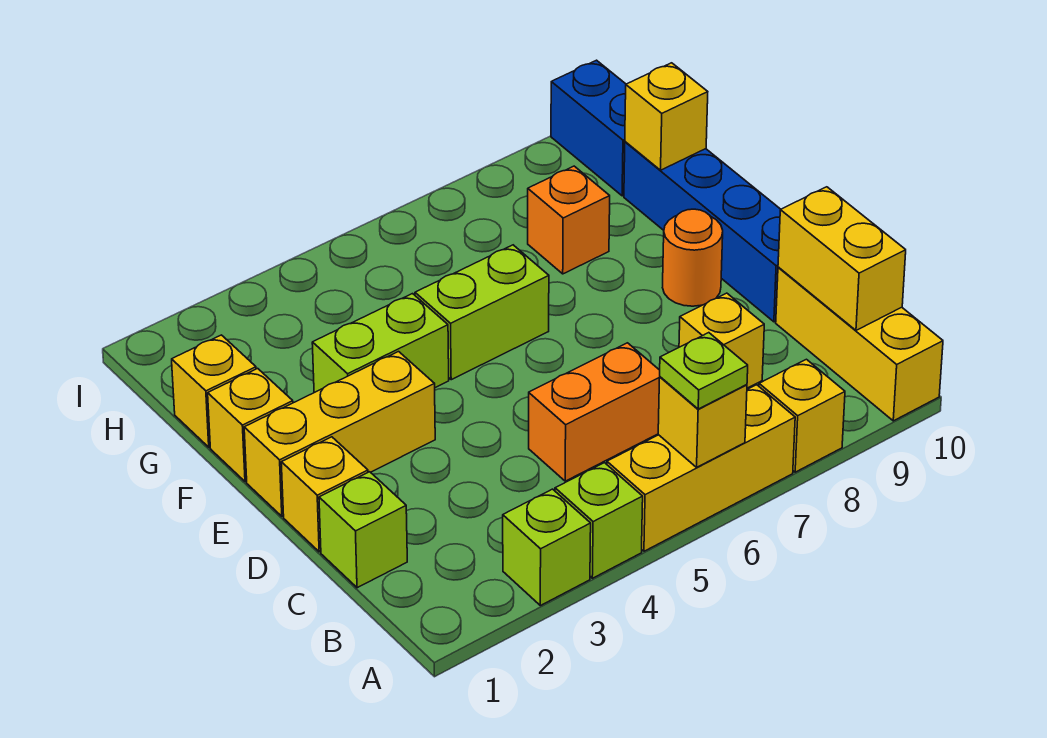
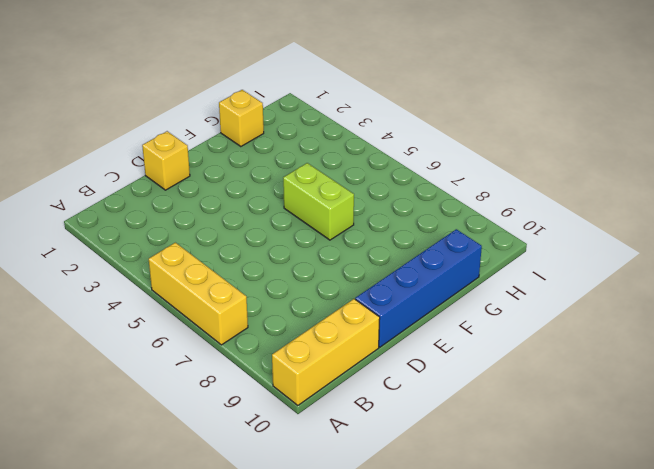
none -> lime 1x1 brick [503,489,591,606]
none -> lime 1x1 brick [555,463,643,578]
none -> yellow 1x1 brick [759,359,845,472]

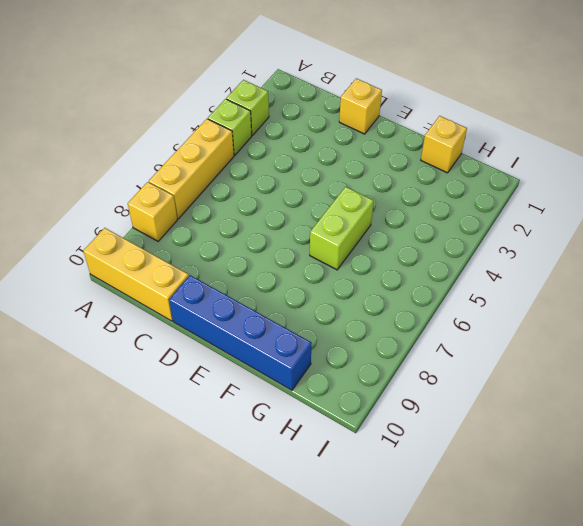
none -> lime 1x1 brick [319,472,407,588]
none -> orange 1x2 brick [529,343,660,481]
none -> yellow 1x1 brick [679,293,764,388]

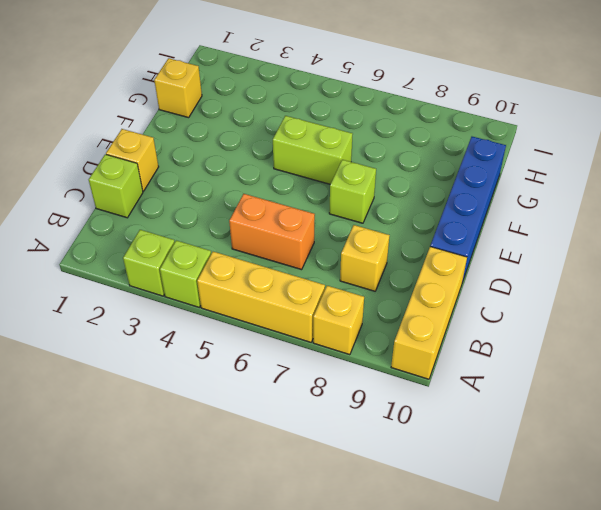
lime 1x1 brick [329,160,376,223] -> none
none -> yellow 1x3 brick [244,352,435,516]
none -> orange 1x1 round brick [663,209,723,306]
none -> yellow 1x1 brick [208,368,293,482]

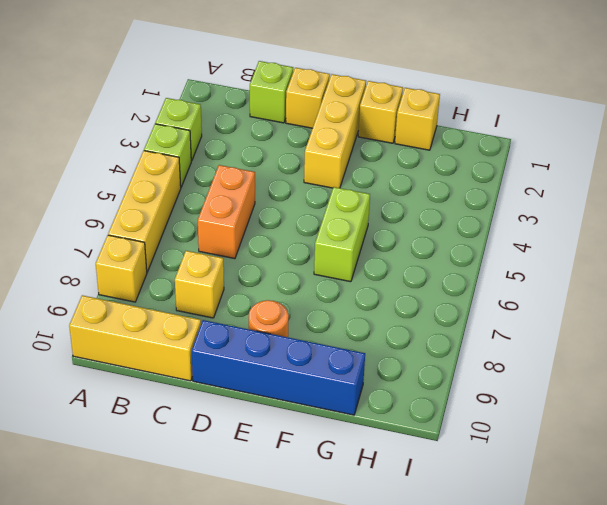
none -> lime 1x2 brick [312,294,449,393]
none -> orange 1x1 brick [528,166,610,274]
none -> blue 1x2 brick [551,60,626,196]

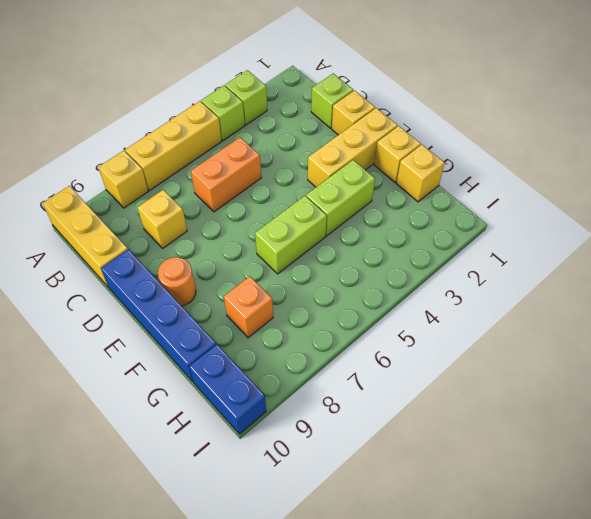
none -> yellow 1x1 brick [658,377,747,467]
none -> yellow 1x2 brick [778,187,906,330]
none -> yellow 1x1 brick [625,63,708,170]

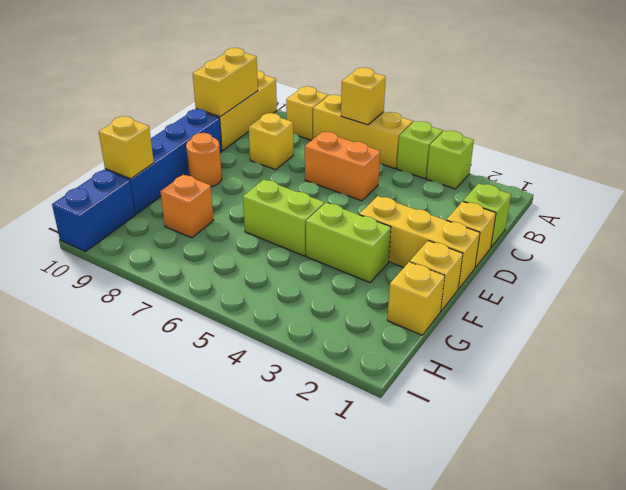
none -> lime 1x1 plate [660,333,748,409]

